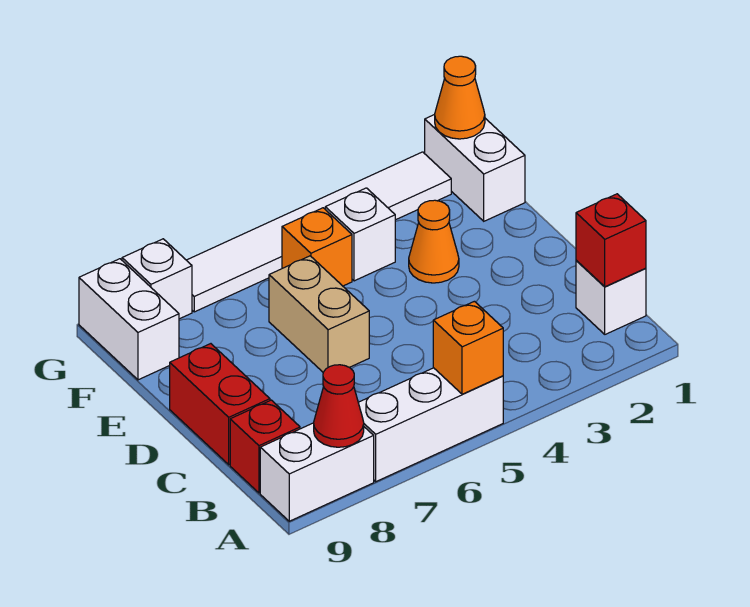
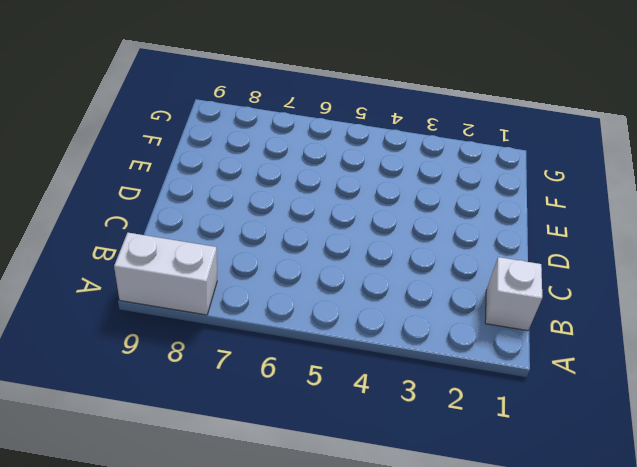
none -> white 1x3 brick [358,368,503,482]
none -> red 1x1 brick [230,400,300,493]
none -> red 1x2 brick [170,344,270,465]

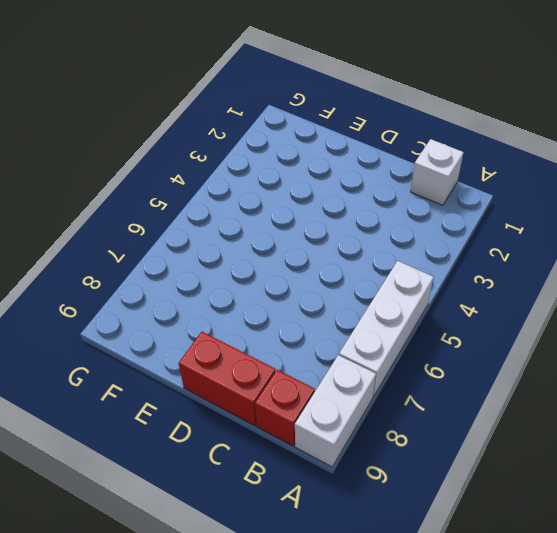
none -> tan 1x2 brick [269,256,369,372]
none -> orange 1x1 cone [409,200,459,283]
none -> white 1x2 brick [425,115,525,221]

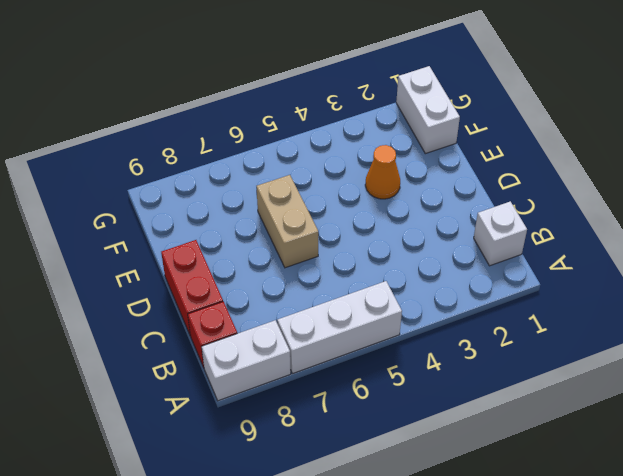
none -> white 1x1 brick [325,188,395,281]
none -> orange 1x1 brick [282,208,352,286]
none -> white 1x2 brick [79,259,179,380]

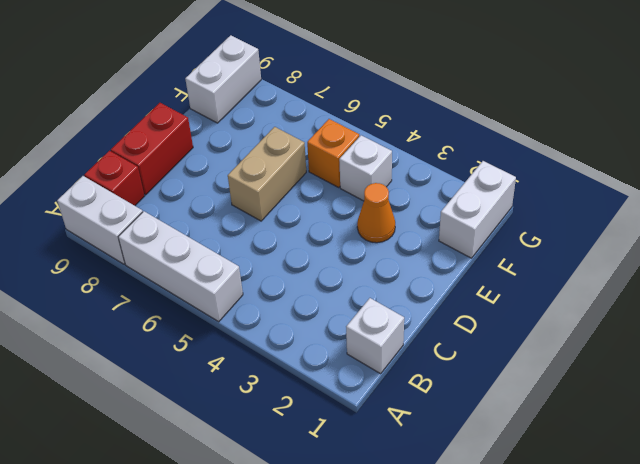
none -> white 1x6 tile [187,152,451,312]
none -> white 1x1 brick [122,239,192,319]
none -> orange 1x1 brick [433,301,503,394]

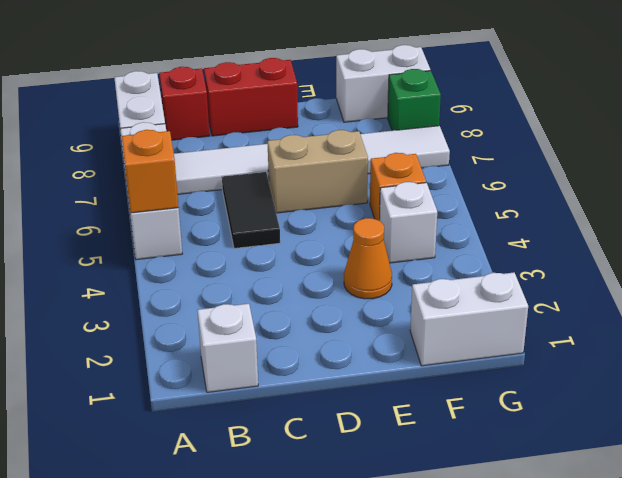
white 1x6 tile [174,126,450,194] -> white 1x6 tile turned to [187,152,451,312]
black 1x2 tile [222,172,280,248] -> none
green 1x1 brick [388,69,441,131] -> white 1x1 brick [122,239,192,319]
none -> red 1x1 cone [314,365,364,447]
none -> red 1x1 brick [576,194,646,287]
none -> orange 1x1 cone [435,56,485,139]

